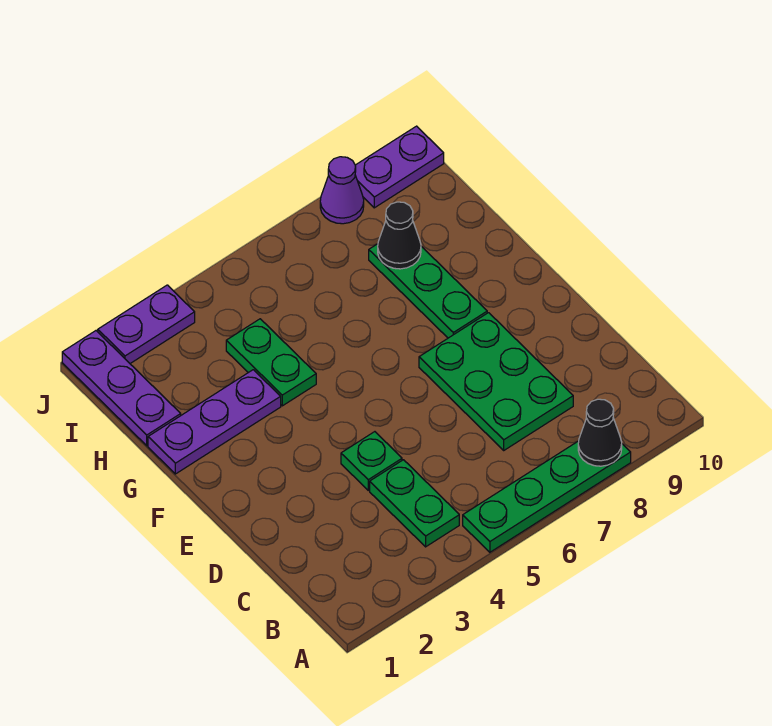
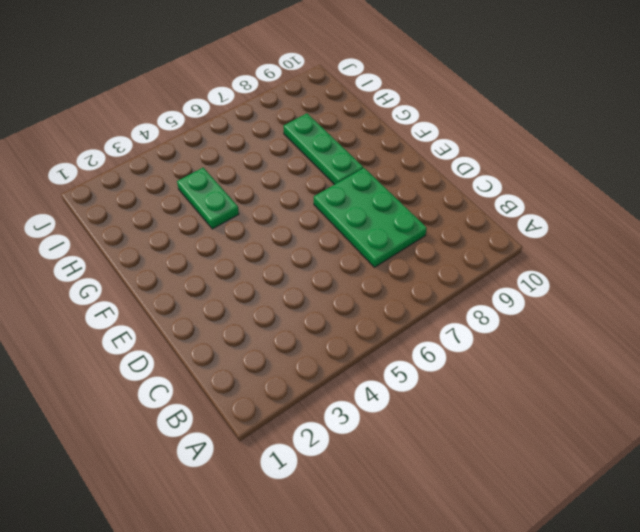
none -> green 1x4 plate [463,441,631,552]
none -> green 1x2 plate [370,460,459,547]
none -> green 1x1 plate [341,432,402,490]

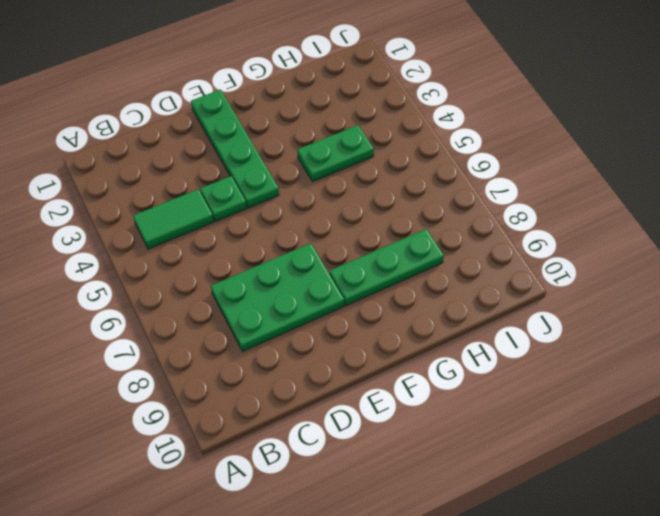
green 1x2 tile [133,189,214,249] -> green 1x2 plate [370,460,459,547]
green 1x4 plate [191,89,279,208] -> green 1x4 plate moved to [463,441,631,552]
none -> purple 1x3 plate [148,370,281,474]
none -> purple 1x3 plate [62,331,181,446]
none -> purple 1x2 plate [98,285,195,363]

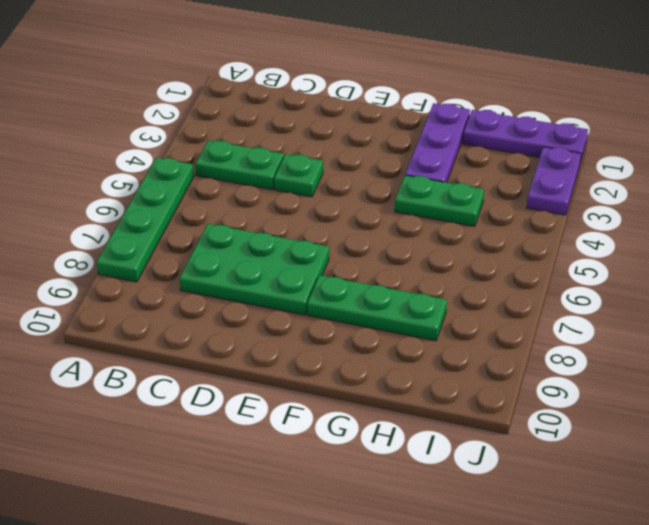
none -> purple 1x1 cone [320,157,364,224]
none -> purple 1x2 plate [355,126,444,208]
none -> black 1x1 cone [578,399,622,466]

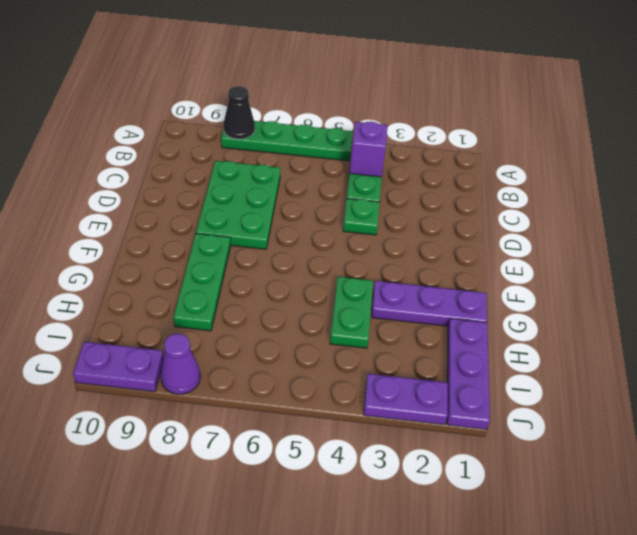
purple 1x1 brick [350,121,388,177] -> none
none -> black 1x1 cone [378,202,421,269]

